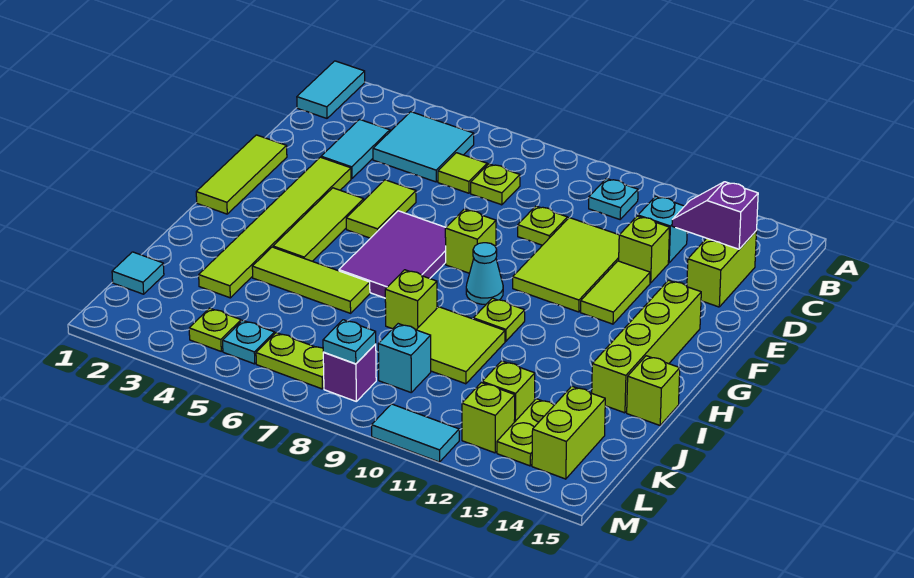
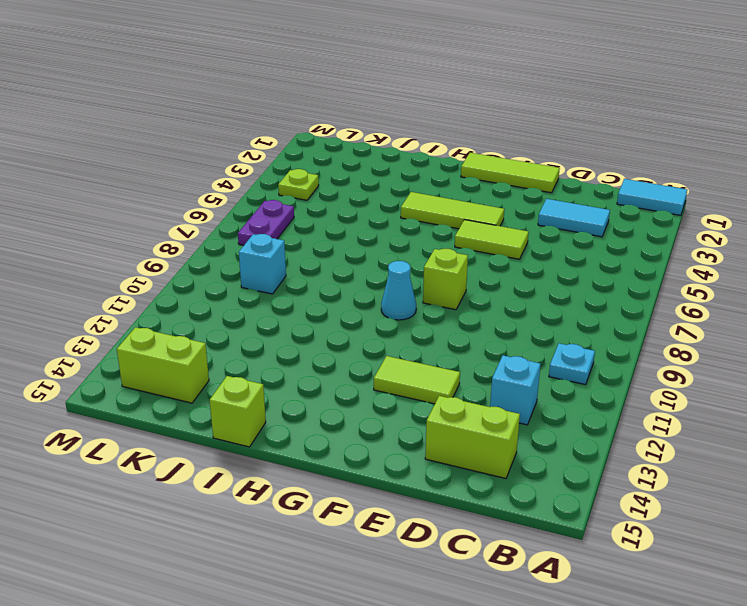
purple 1x2 plate [238,200,294,246] -> lime 1x2 plate [256,333,324,389]
none -> cyan 2x2 tile [373,112,474,182]
none -> lime 1x1 tile [438,153,487,193]
none -> lime 1x1 plate [471,164,520,205]
none -> lime 1x1 plate [518,206,568,245]

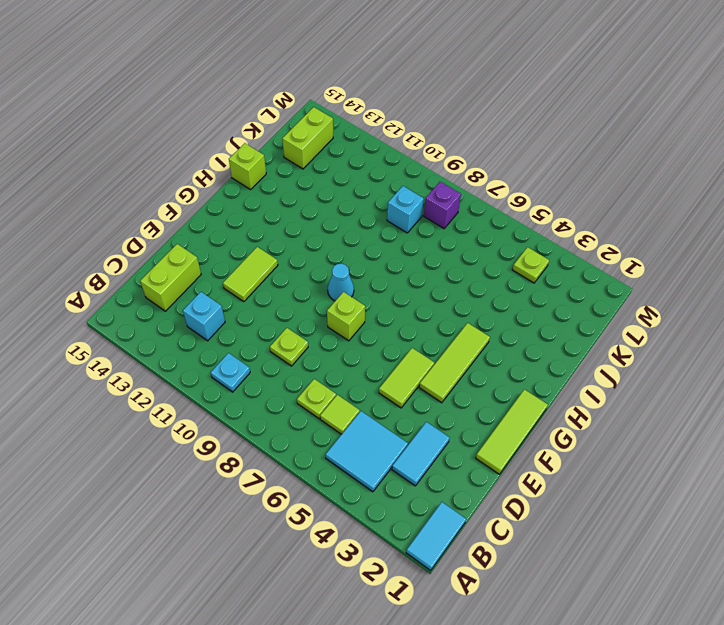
none -> lime 2x3 tile [513,218,619,312]
none -> lime 1x1 brick [619,216,670,283]
none -> lime 1x6 tile [199,157,351,298]
none -> purple 2x3 tile [339,211,446,298]

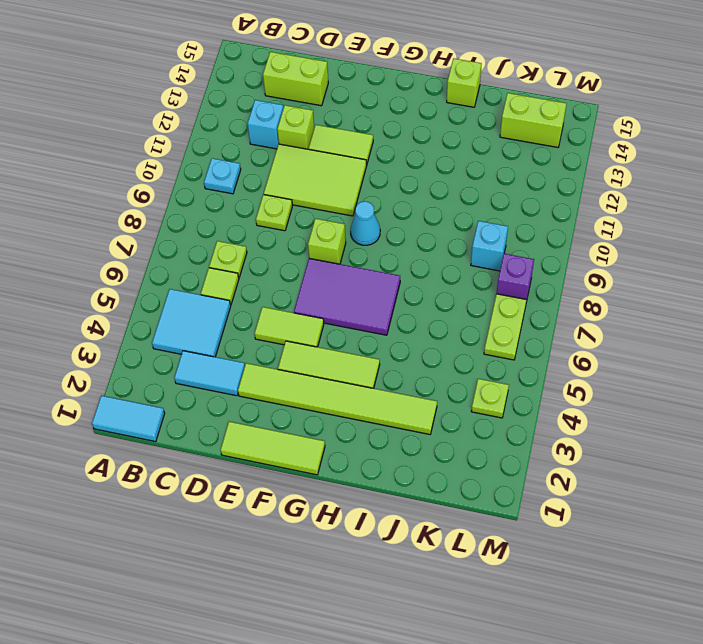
none -> lime 1x4 brick [592,280,701,413]
none -> lime 1x1 plate [473,298,525,341]
none -> lime 1x3 tile [252,247,370,313]
none -> lime 1x1 brick [385,270,437,330]

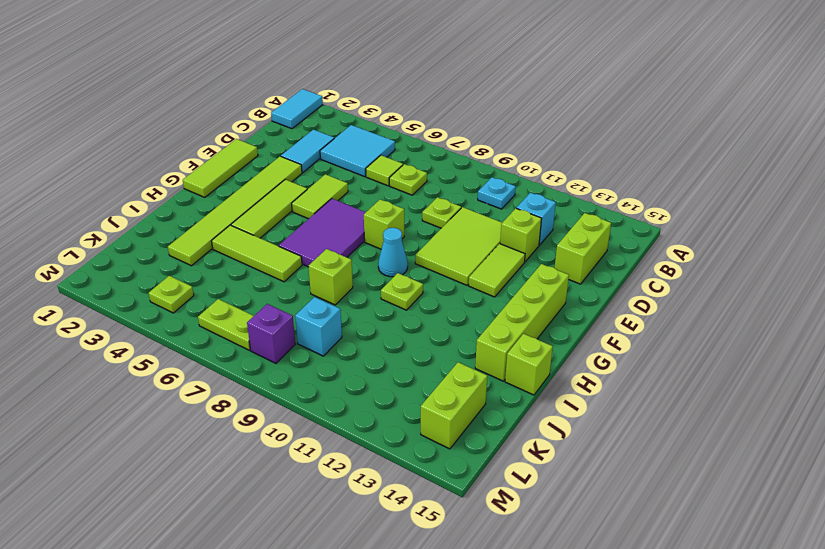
none -> lime 2x2 tile [417,307,505,384]
none -> cyan 1x1 tile [112,252,164,294]
none -> lime 1x1 brick [482,361,535,422]
none -> lime 1x2 plate [497,399,554,466]

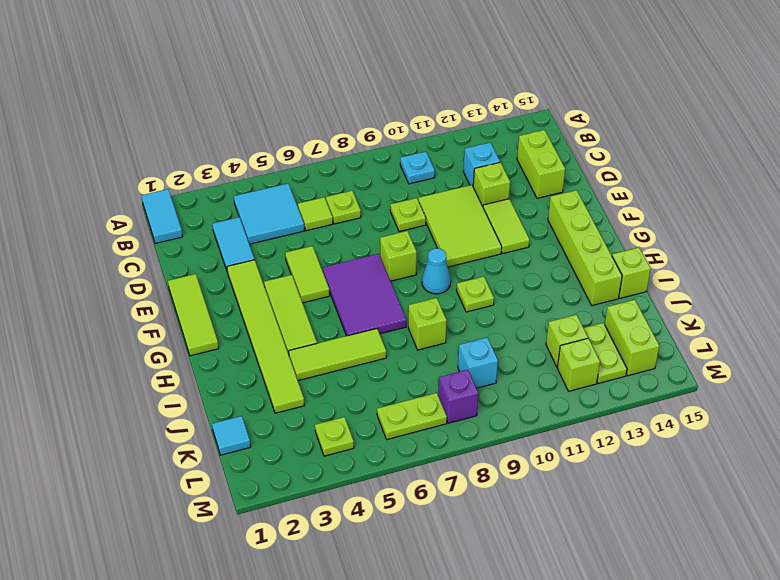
none -> lime 2x2 tile [417,307,505,384]
none -> cyan 1x1 plate [223,320,275,364]
none -> cyan 1x2 tile [372,404,459,462]
none -> purple 1x2 slope [672,182,758,249]

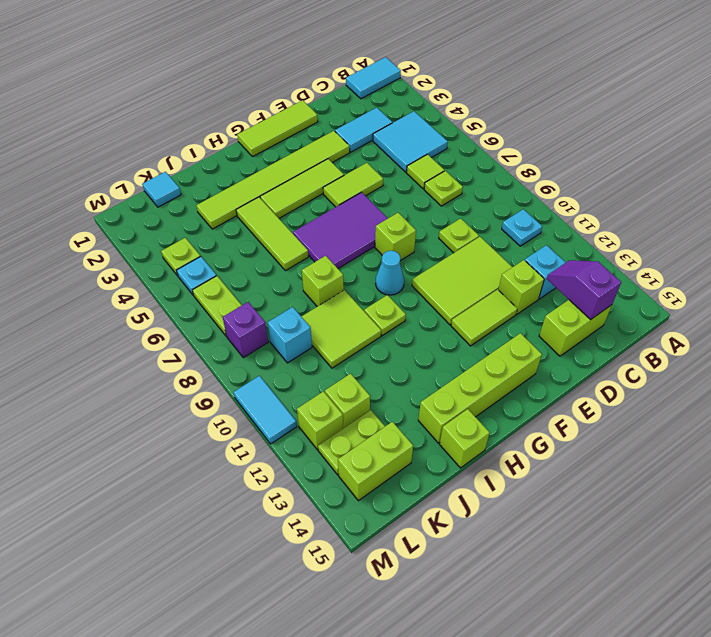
none -> cyan 1x1 plate [323,320,376,364]

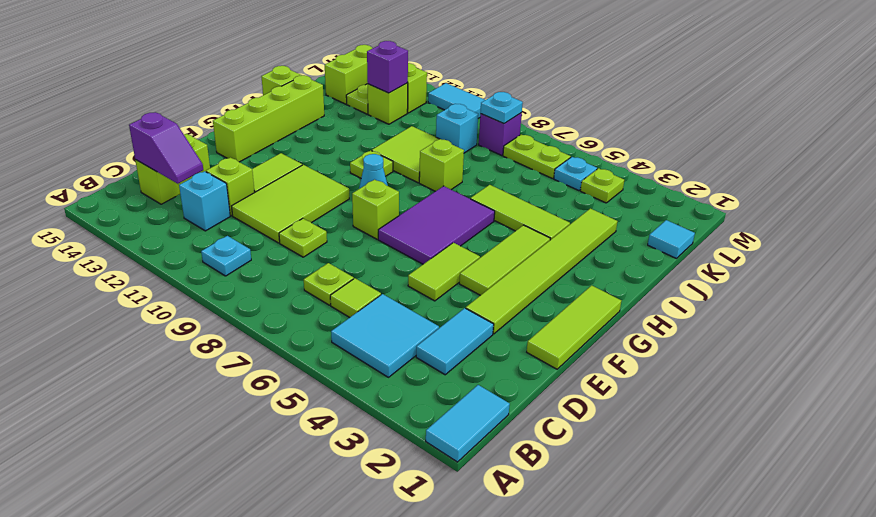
purple 1x1 brick [367,41,408,93] -> none

